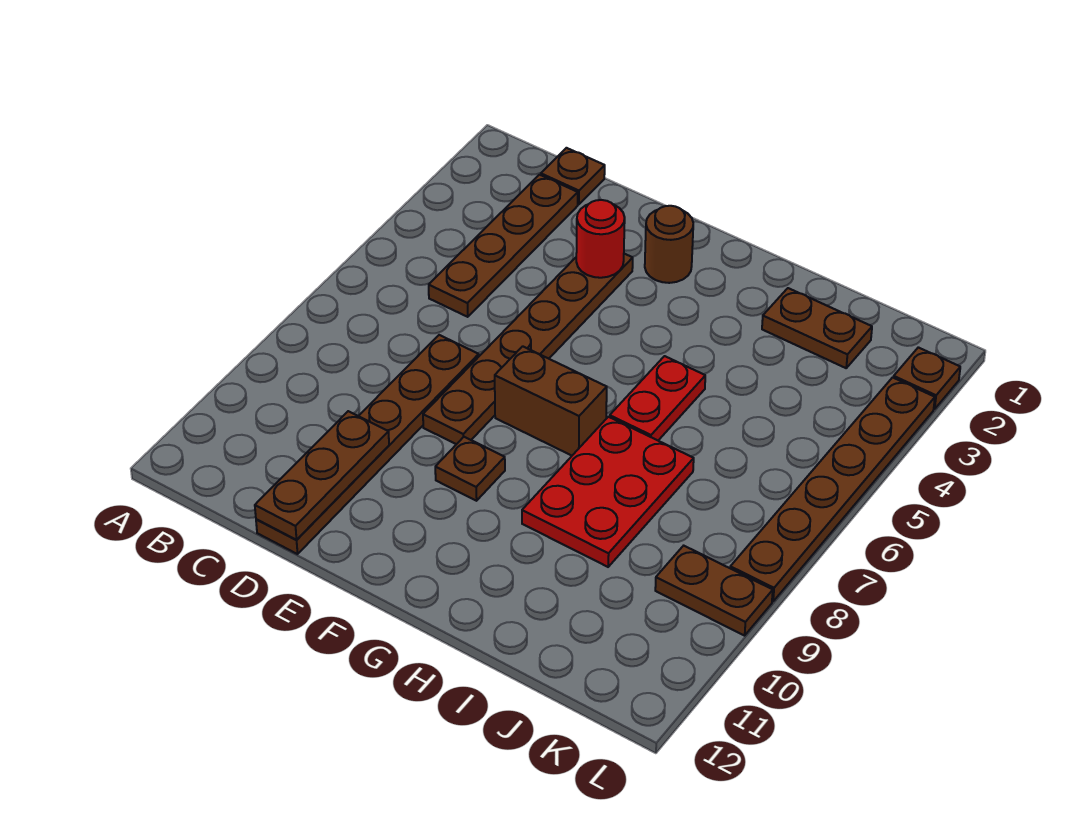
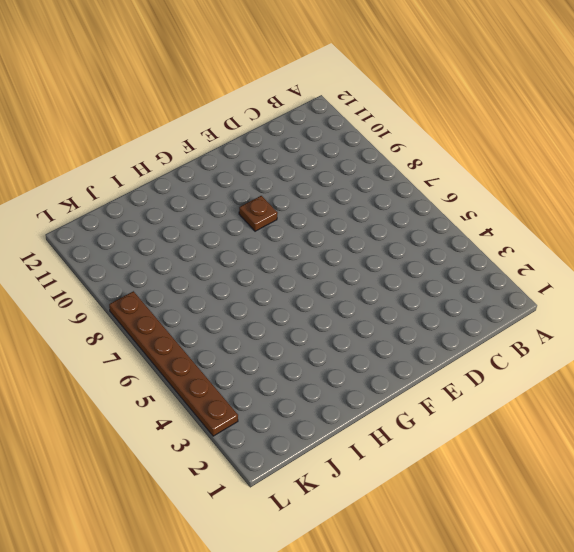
none -> brown 1x1 plate [541,148,605,204]
none -> brown 1x4 plate [429,175,578,317]
none -> brown 1x6 plate [256,335,479,554]

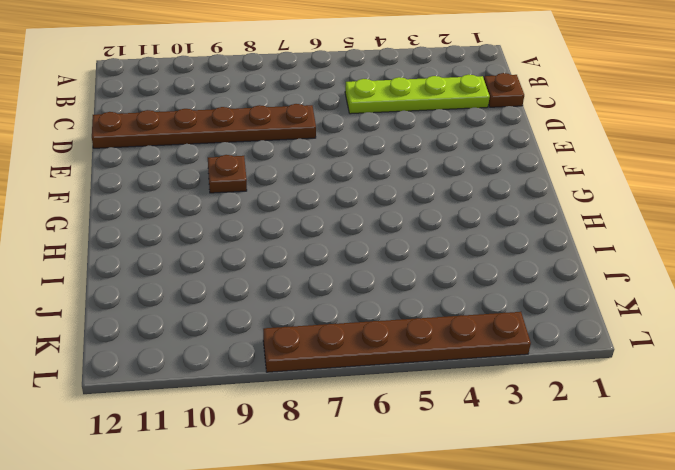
lime 1x4 plate [345,75,490,114] -> brown 1x4 plate [429,175,578,317]
none -> brown 1x6 plate [423,254,633,444]
none -> brown 1x1 round brick [645,206,693,283]
none -> brown 1x2 brick [495,346,607,456]

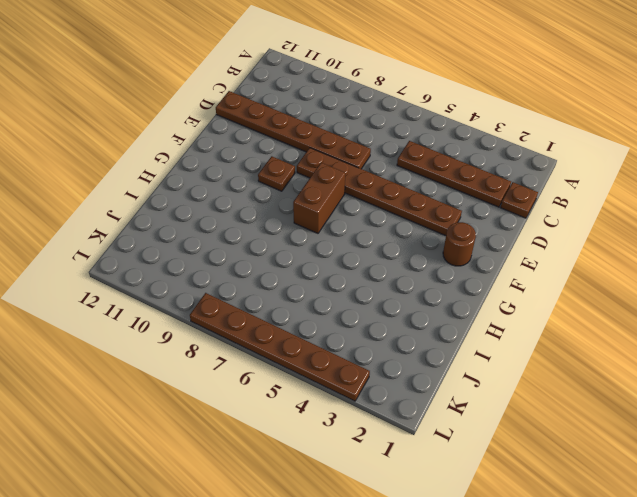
none -> red 1x2 plate [610,356,705,440]
none -> red 2x3 plate [522,417,694,567]
none -> brown 1x2 plate [762,288,872,368]

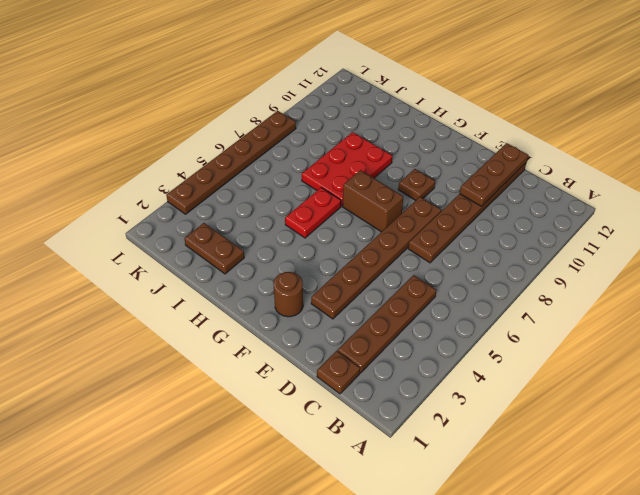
none -> brown 1x2 plate [655,546,773,636]
none -> brown 1x1 plate [894,347,960,409]
none -> red 1x1 round brick [576,200,625,278]

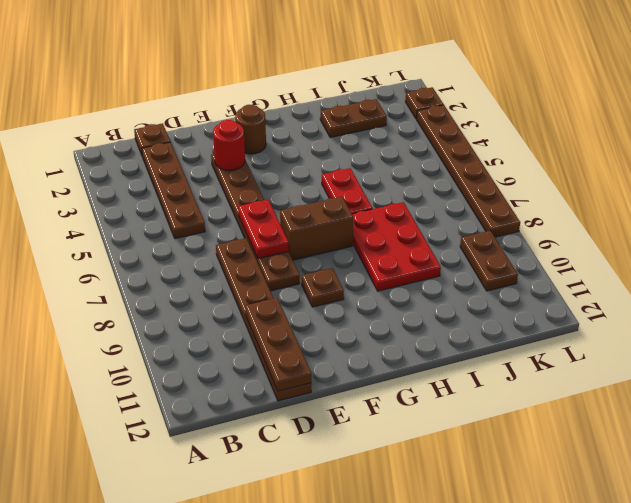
red 1x2 plate [238,200,289,259] -> none
brown 1x2 plate [460,231,518,291] -> brown 1x2 plate turned to [655,546,773,636]

